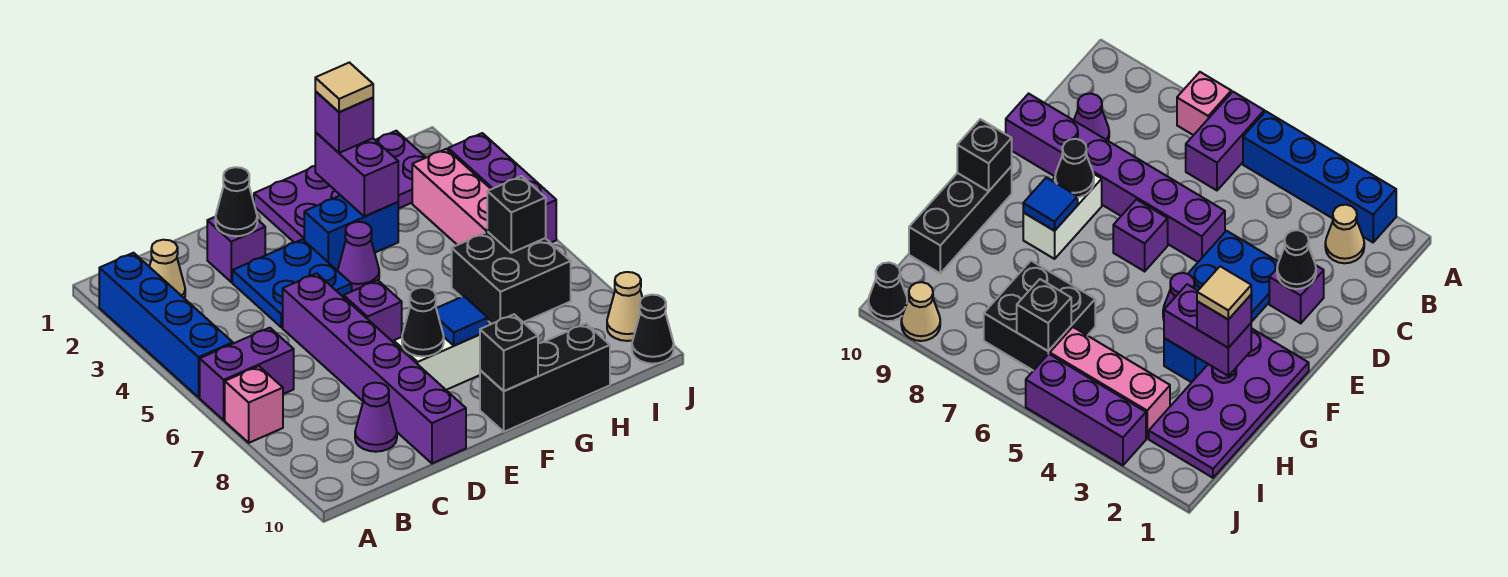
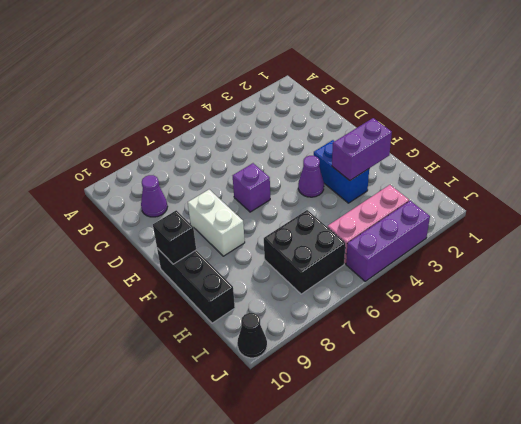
none -> blue 1x4 brick [99,253,233,397]
none -> purple 1x2 brick [200,328,294,420]
none -> pink 1x1 brick [225,366,283,443]

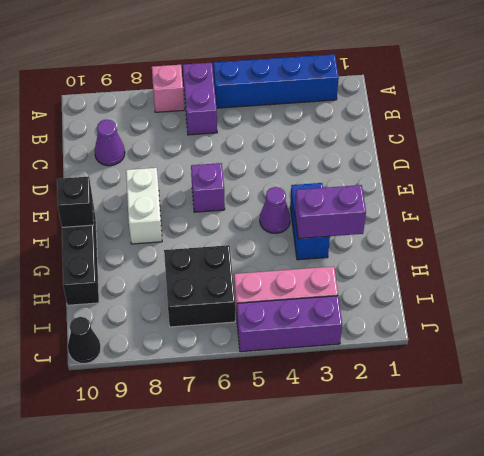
none -> tan 1x1 cone [149,240,185,299]
none -> purple 1x1 brick [207,217,265,282]
none -> blue 2x2 plate [232,239,352,327]

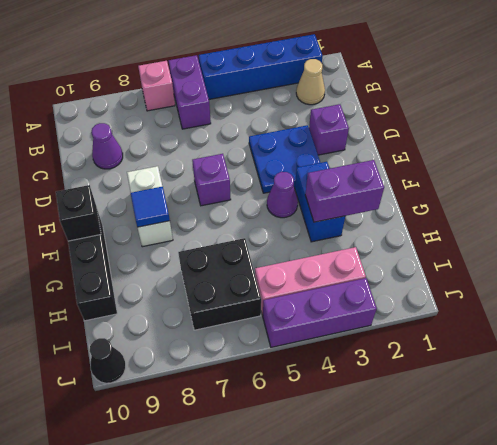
none -> purple 1x6 brick [283,273,466,463]
none -> purple 2x4 plate [254,131,426,243]
none -> tan 1x1 cone [607,272,642,341]

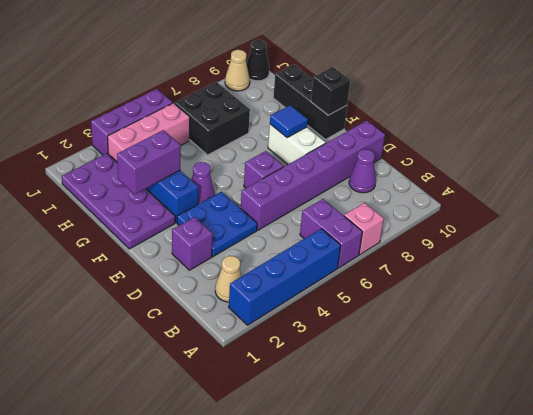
none -> black 1x1 cone [215,167,257,236]
none -> black 1x1 cone [402,287,444,356]
none -> black 1x1 brick [487,176,546,253]

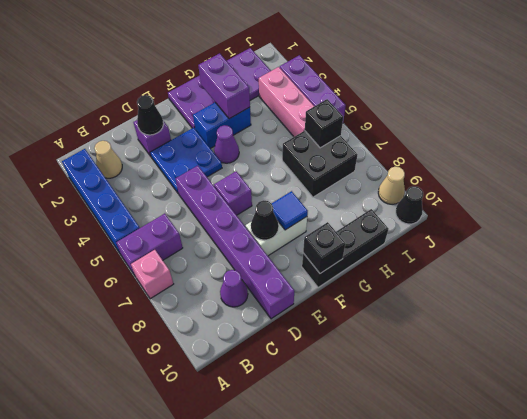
none -> purple 1x1 brick [315,91,373,153]
none -> tan 1x1 tile [315,63,373,112]

